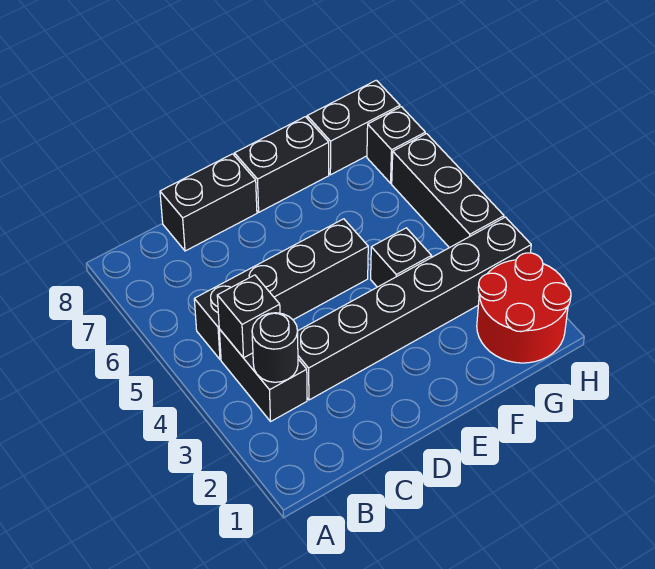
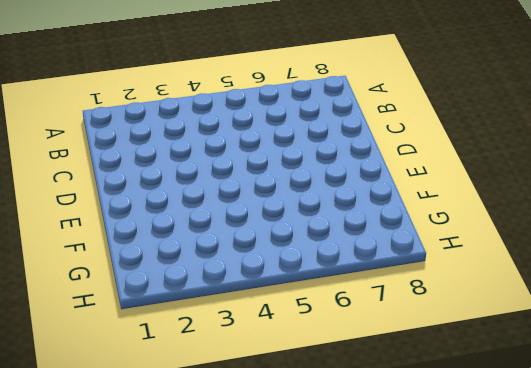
none -> black 1x2 brick [219,329,307,421]
none -> black 1x4 brick [194,219,368,359]
none -> black 1x6 brick [298,217,531,400]

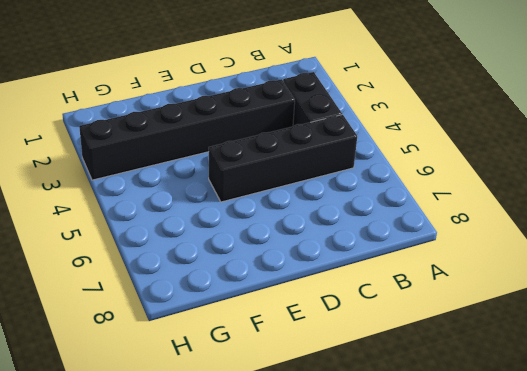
none -> black 1x2 brick [160,154,257,251]
none -> black 1x2 brick [234,117,329,212]
none -> black 1x1 brick [371,228,431,287]

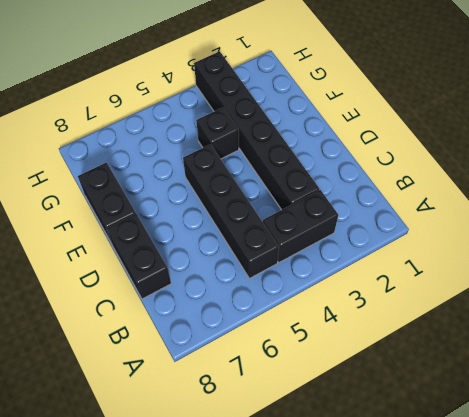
none -> red 2x2 round brick [477,253,571,363]
none -> black 1x2 brick [307,80,400,175]
none -> black 1x3 brick [392,134,504,248]

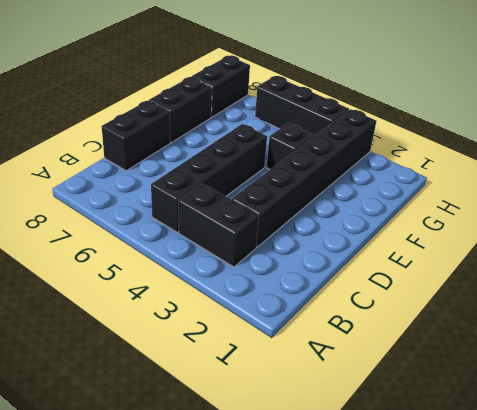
none -> red 2x2 round brick [477,253,571,363]
none -> black 1x1 brick [367,107,425,183]
none -> black 1x1 round brick [252,313,298,382]

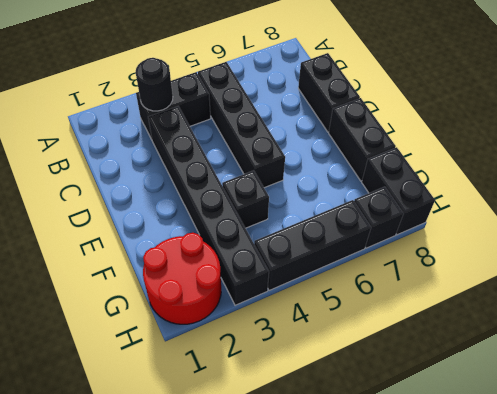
none -> black 1x1 brick [217,275,280,358]

